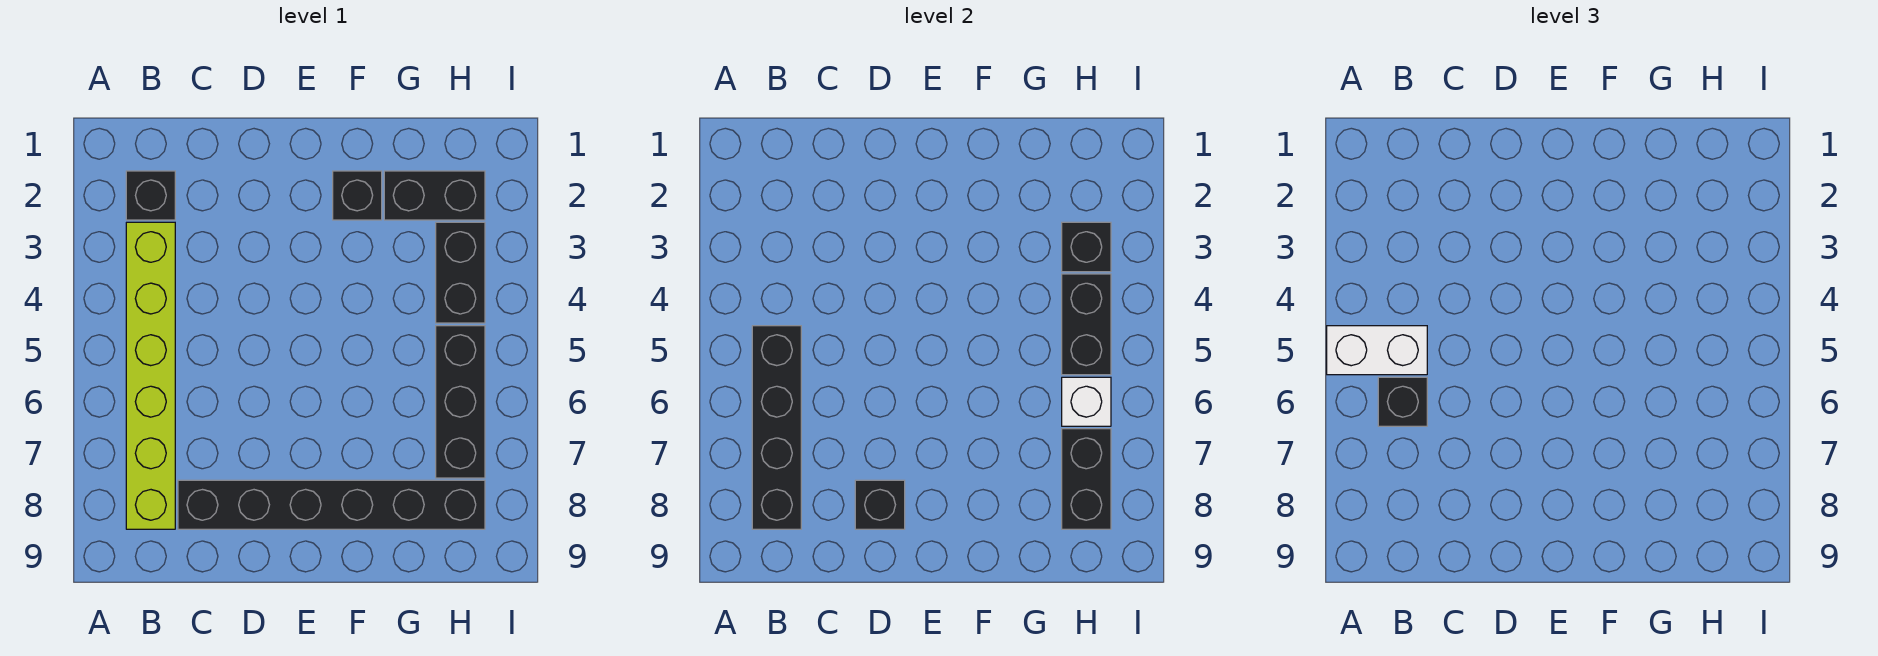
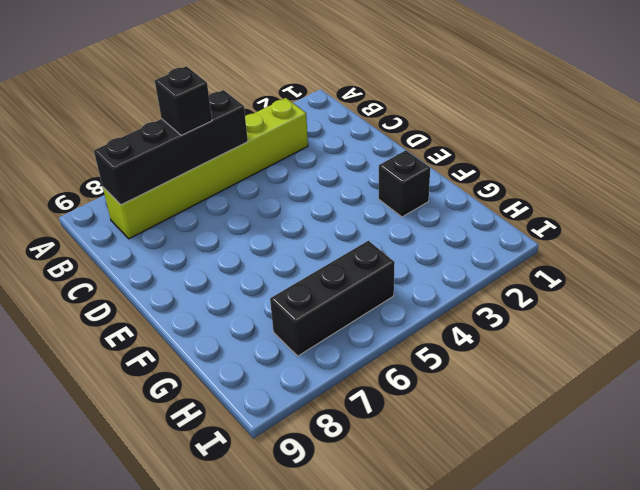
none -> black 1x1 brick [126,171,175,220]
none -> black 1x6 brick [178,480,485,529]
none -> black 1x2 brick [384,171,485,220]

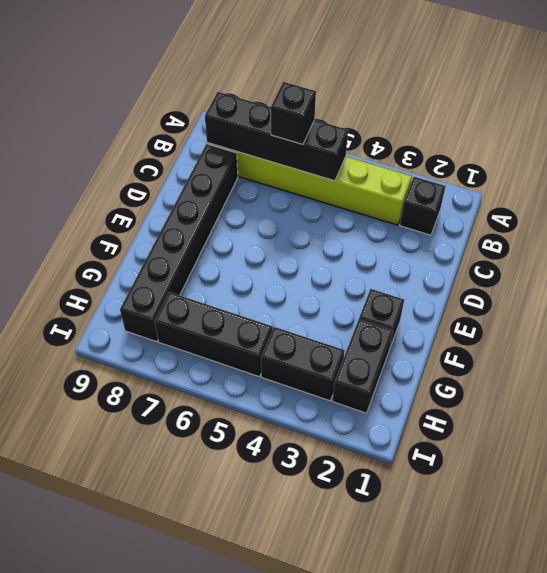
none -> black 1x1 brick [855,480,905,529]
none -> black 1x1 brick [1062,222,1111,272]
none -> black 1x2 brick [1062,274,1111,375]

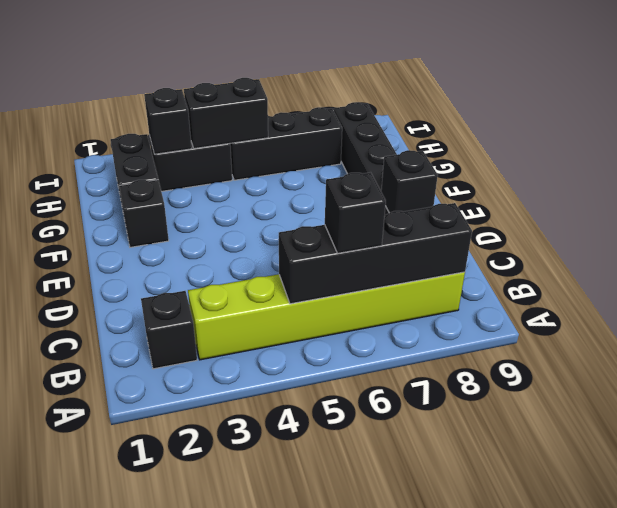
none -> white 1x1 brick [1062,377,1111,426]
none -> black 1x2 brick [1062,429,1111,529]
none -> white 1x2 brick [1327,326,1427,375]

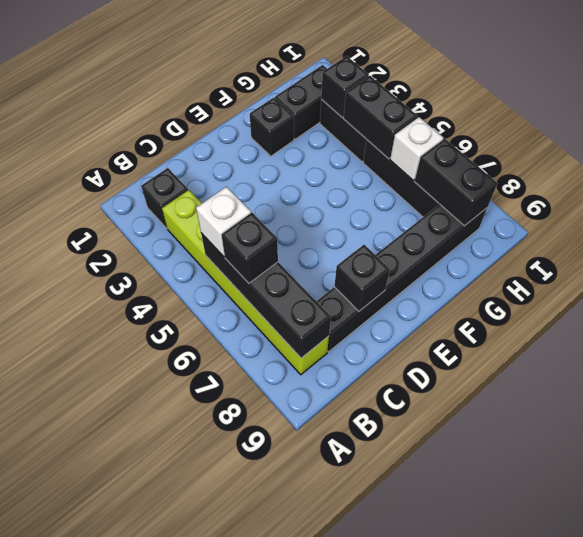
white 1x1 brick [196,187,251,257] -> white 1x2 brick [1327,326,1427,375]

